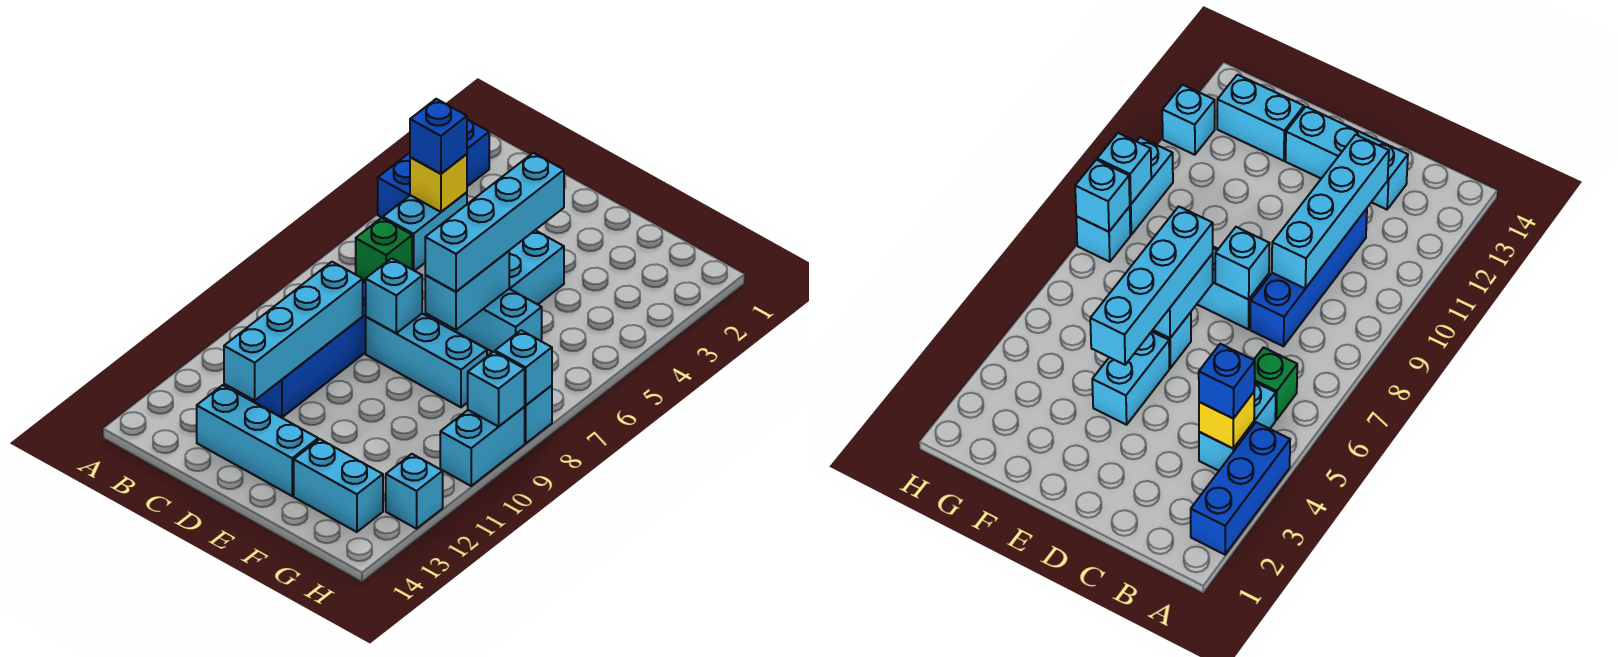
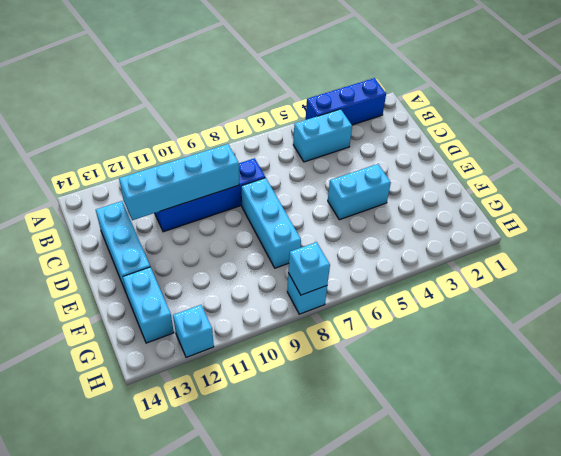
none -> green 1x1 brick [356,218,412,281]
none -> cyan 1x2 brick [453,289,542,352]
none -> cyan 1x2 brick [440,407,525,486]

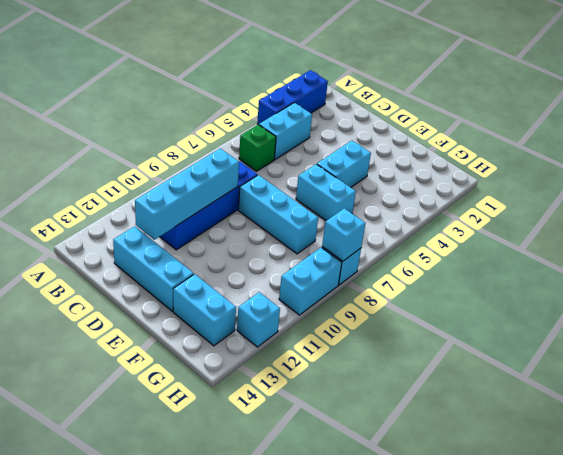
none -> yellow 1x1 brick [410,154,467,212]
none -> cyan 1x1 brick [366,258,422,333]
none -> cyan 1x2 brick [425,251,509,330]

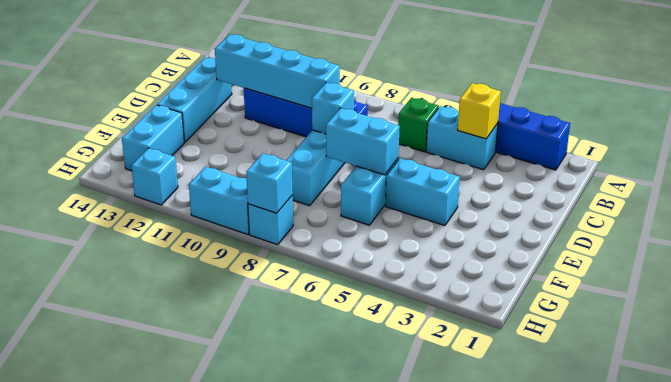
none -> cyan 1x1 brick [468,352,525,427]
none -> blue 1x1 brick [410,99,467,174]
none -> cyan 1x4 brick [425,153,564,292]

